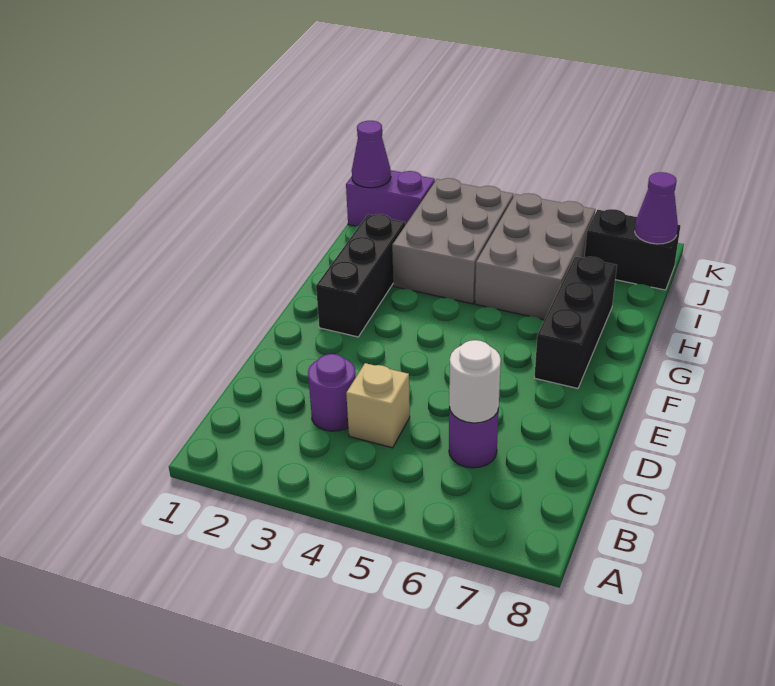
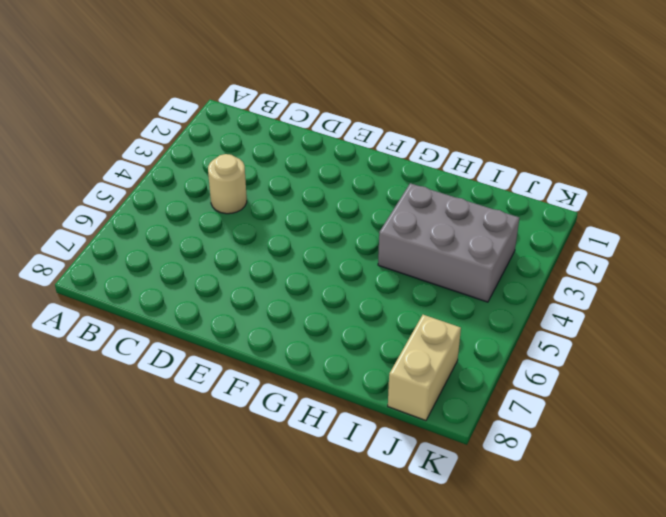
tan 1x1 round brick [208,154,247,214] -> tan 1x1 brick [346,363,410,448]
tan 1x2 brick [388,315,461,420] -> black 1x2 brick [585,209,680,290]
none -> purple 1x1 round brick [308,354,356,431]
none -> purple 1x1 round brick [449,407,499,468]
none -> black 1x3 brick [316,214,405,337]

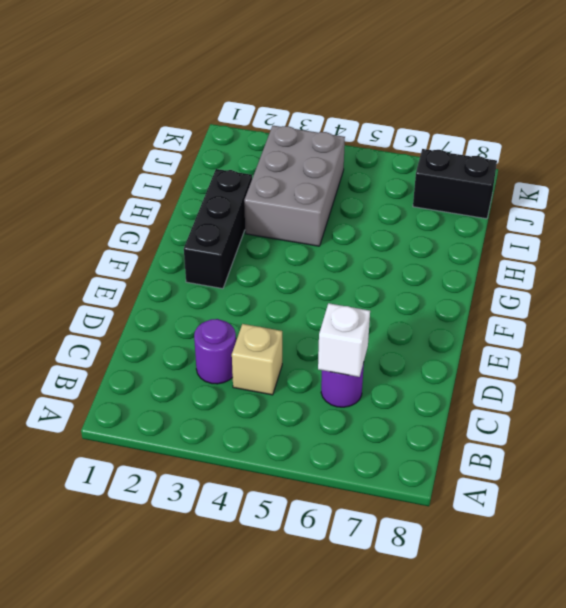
white 1x1 brick [318,303,370,377] -> white 1x1 round brick [449,340,501,423]
none -> black 1x3 brick [534,256,617,388]
none -> grey 2x3 brick [475,193,595,320]
none -> purple 1x2 brick [346,170,435,226]

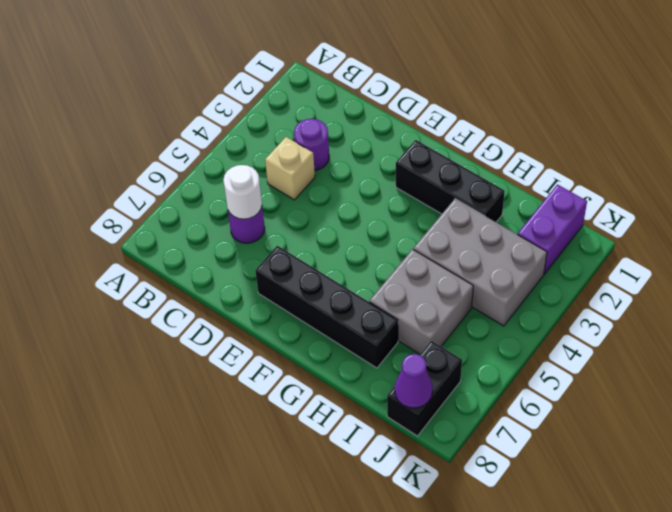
black 1x4 brick [255,246,398,368] -> black 1x3 brick [534,256,617,388]
grey 2x2 brick [369,249,473,354] -> grey 2x3 brick [475,193,595,320]
none -> purple 1x1 cone [352,121,391,188]

